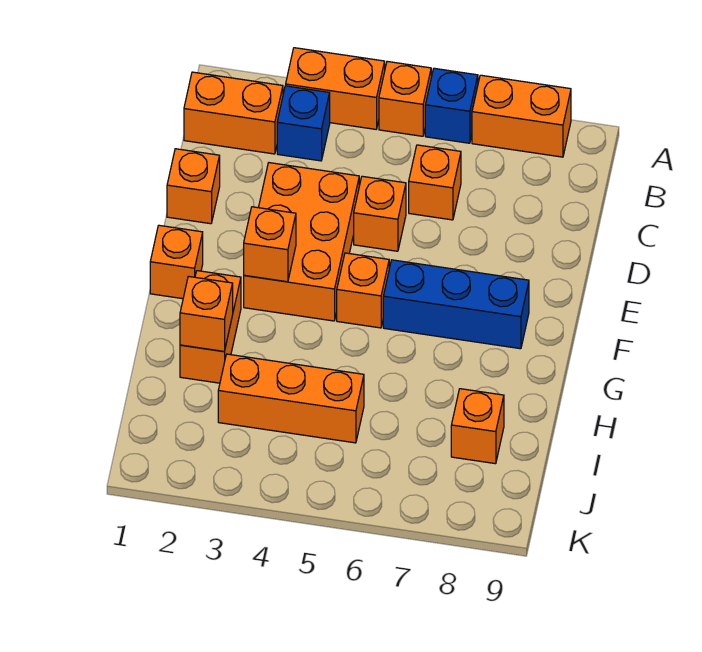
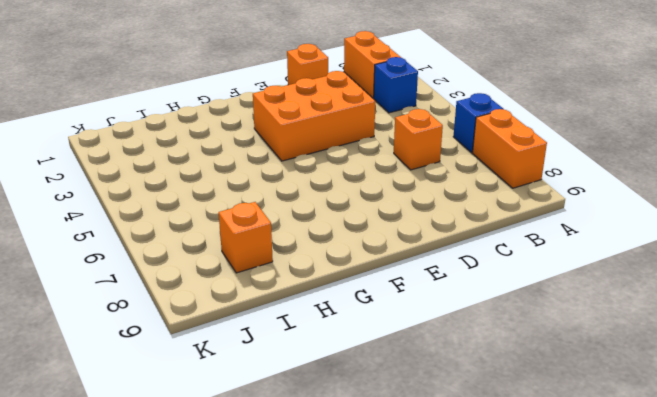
none -> orange 1x2 brick [286,48,385,129]
none -> orange 1x1 brick [379,61,431,136]
none -> orange 1x1 brick [354,176,406,251]

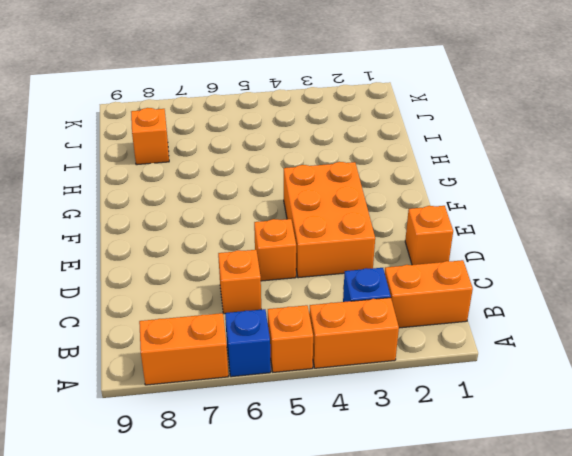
none -> orange 1x1 brick [150,225,203,299]
none -> orange 1x1 brick [337,253,389,328]
none -> blue 1x3 brick [383,260,529,349]

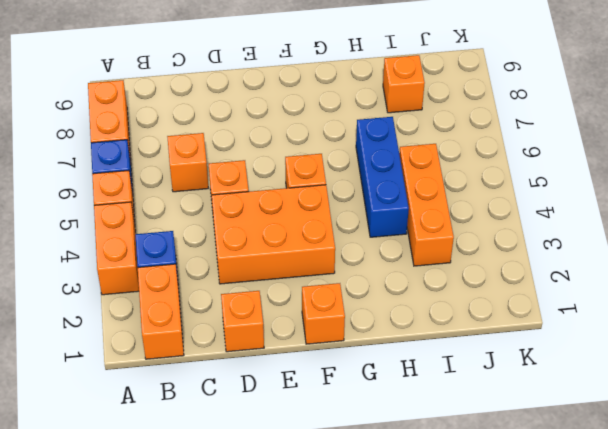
blue 1x3 brick [356,117,409,237] -> blue 1x3 brick moved to [383,260,529,349]
none -> orange 1x2 brick [180,271,241,383]
none -> orange 1x1 brick [244,207,296,282]
none -> orange 1x1 brick [180,276,233,352]

